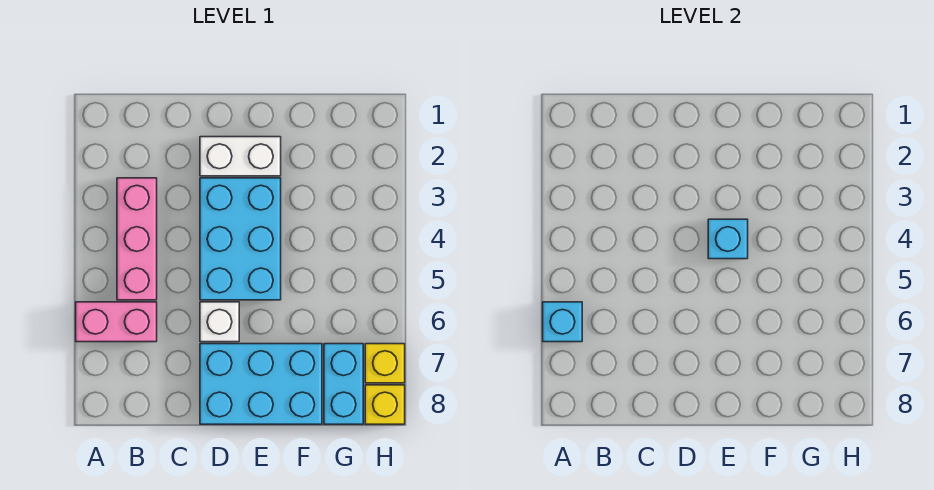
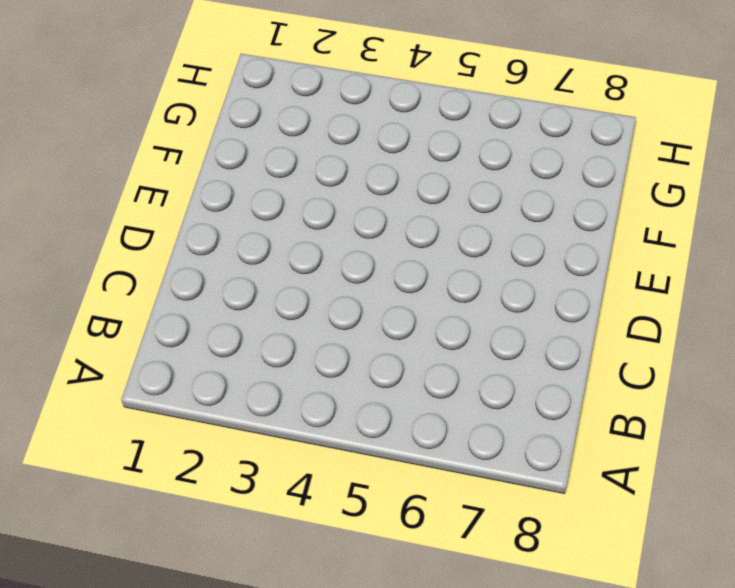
none -> pink 1x2 brick [76,302,157,342]
none -> pink 1x3 brick [117,178,157,300]

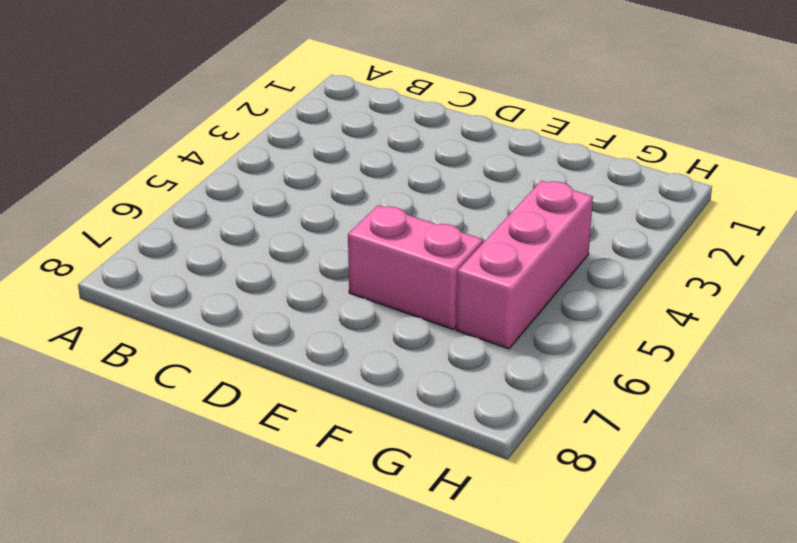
pink 1x2 brick [348,205,483,329] -> pink 1x2 brick moved to [76,302,157,342]
pink 1x3 brick [456,181,593,349] -> pink 1x3 brick moved to [117,178,157,300]
none -> white 1x2 brick [200,137,281,176]
none -> cyan 2x3 brick [200,178,281,300]

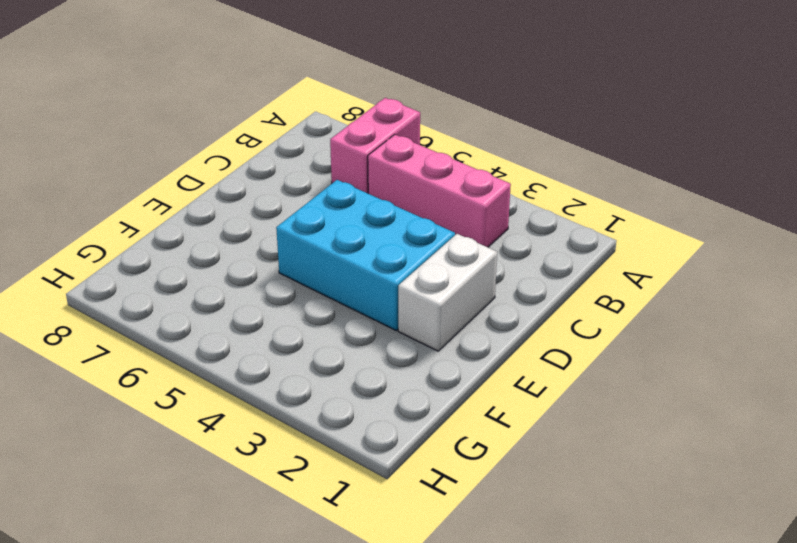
none -> white 1x1 brick [200,302,239,342]
none -> cyan 2x3 brick [200,344,322,424]

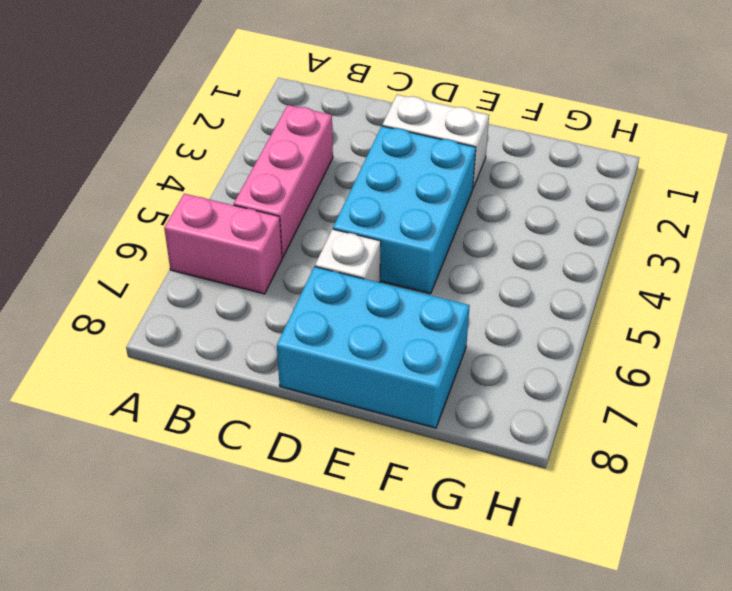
none -> cyan 1x2 brick [324,344,363,424]
none -> yellow 1x1 brick [365,344,405,383]

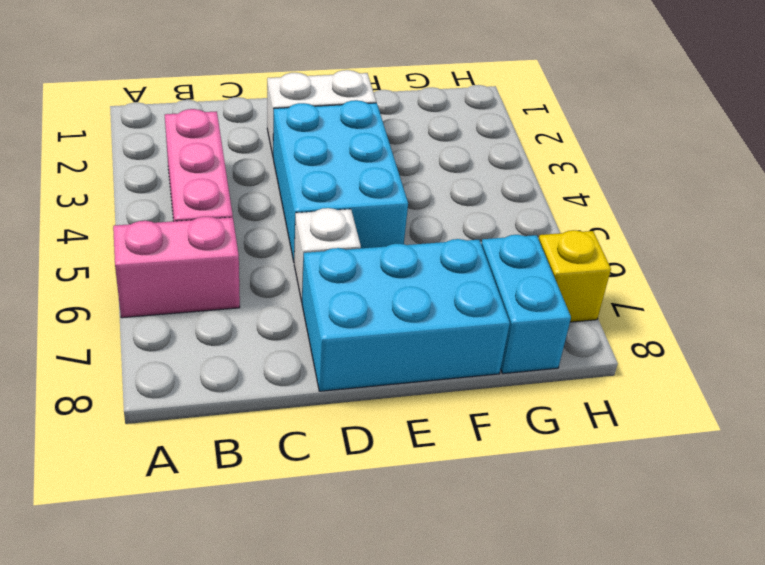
none -> yellow 1x1 brick [365,385,405,424]
none -> cyan 1x1 brick [543,302,582,342]

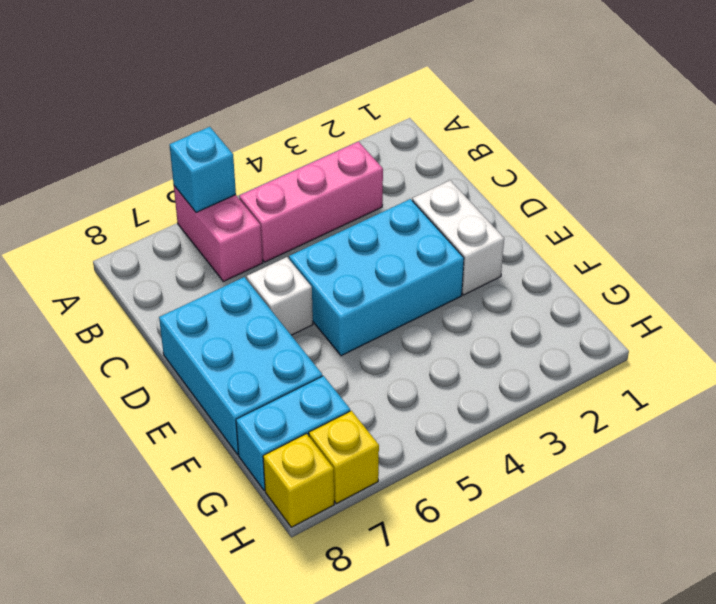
none -> cyan 1x1 brick [708,219,748,259]

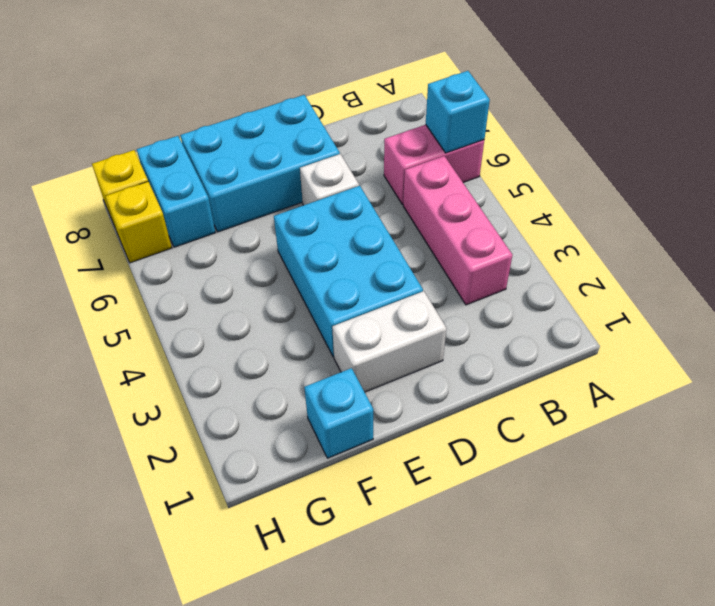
cyan 1x1 brick [304,368,373,458] -> cyan 1x1 brick moved to [708,219,748,259]

